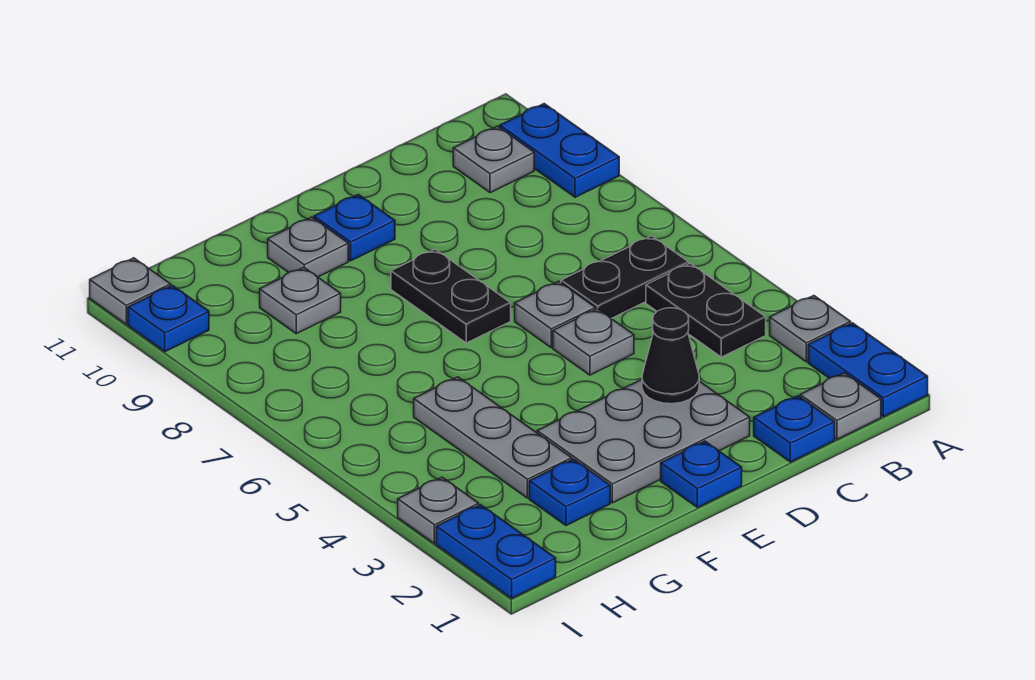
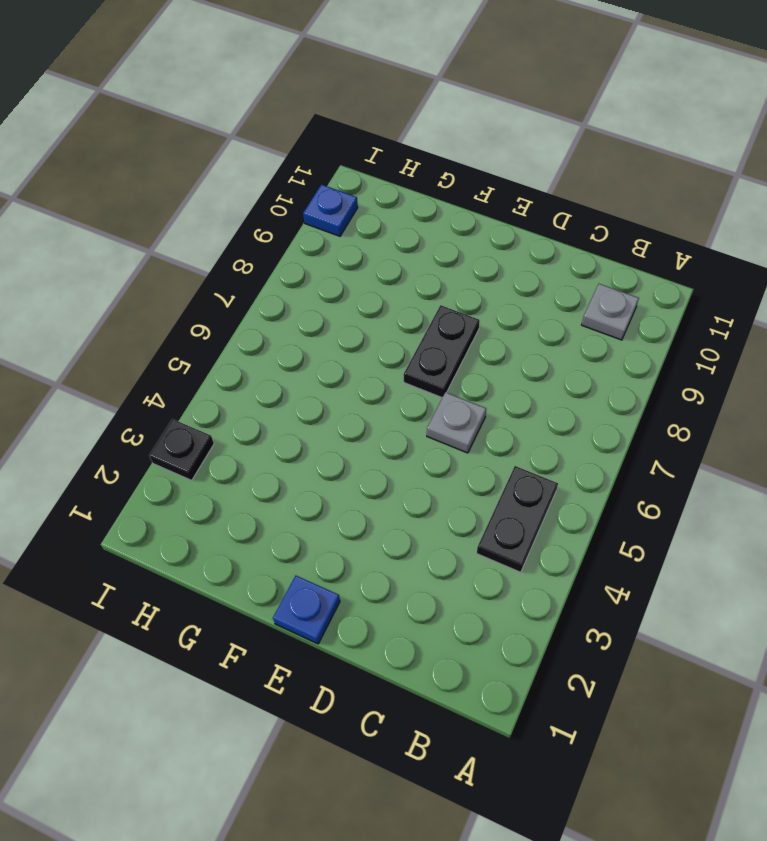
black 1x1 plate [149,419,214,480] -> grey 1x1 plate [398,477,479,544]
none -> blue 1x2 plate [808,323,928,417]
none -> grey 1x1 plate [770,296,851,362]
none -> blue 1x2 plate [500,104,619,197]

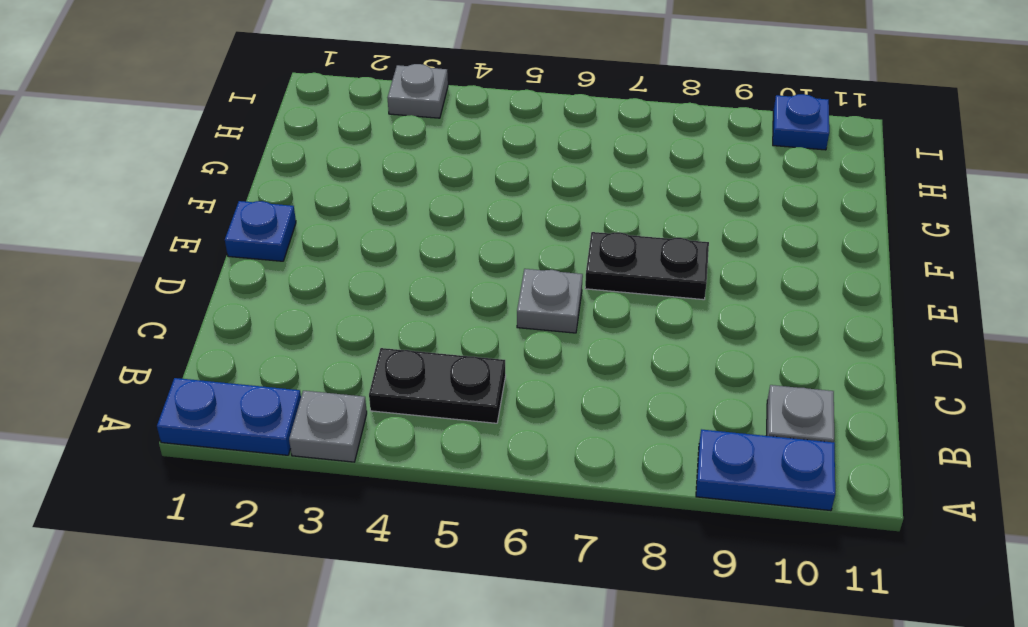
none -> grey 1x1 plate [800,373,881,439]
none -> black 1x2 plate [561,236,689,318]
none -> blue 1x1 plate [754,396,835,462]

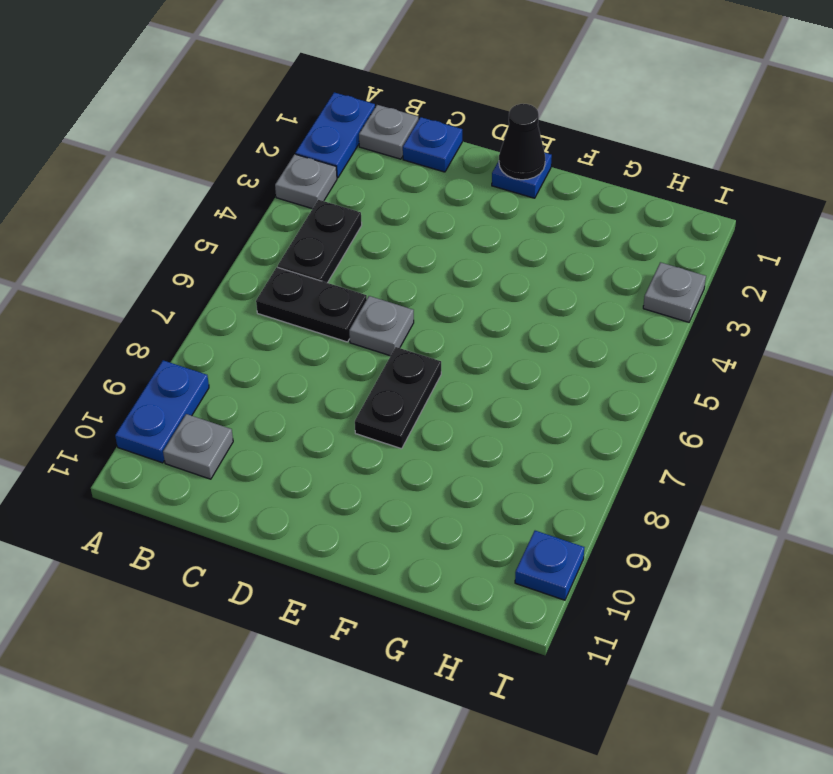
black 1x1 cone [499,104,545,180] -> black 1x1 cone moved to [642,308,699,404]
none -> grey 2x3 plate [537,380,750,503]
none -> grey 1x1 plate [553,309,634,375]
none -> blue 1x1 plate [314,194,395,261]

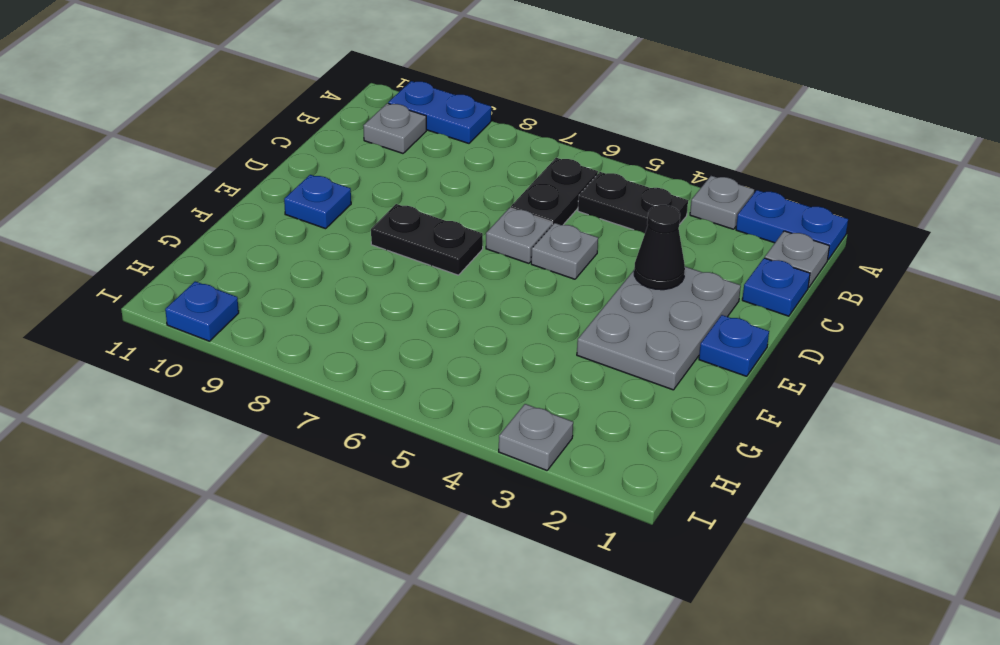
none -> grey 1x1 plate [268,217,348,277]
none -> blue 1x1 plate [529,459,610,525]
none -> grey 1x3 plate [414,377,572,498]

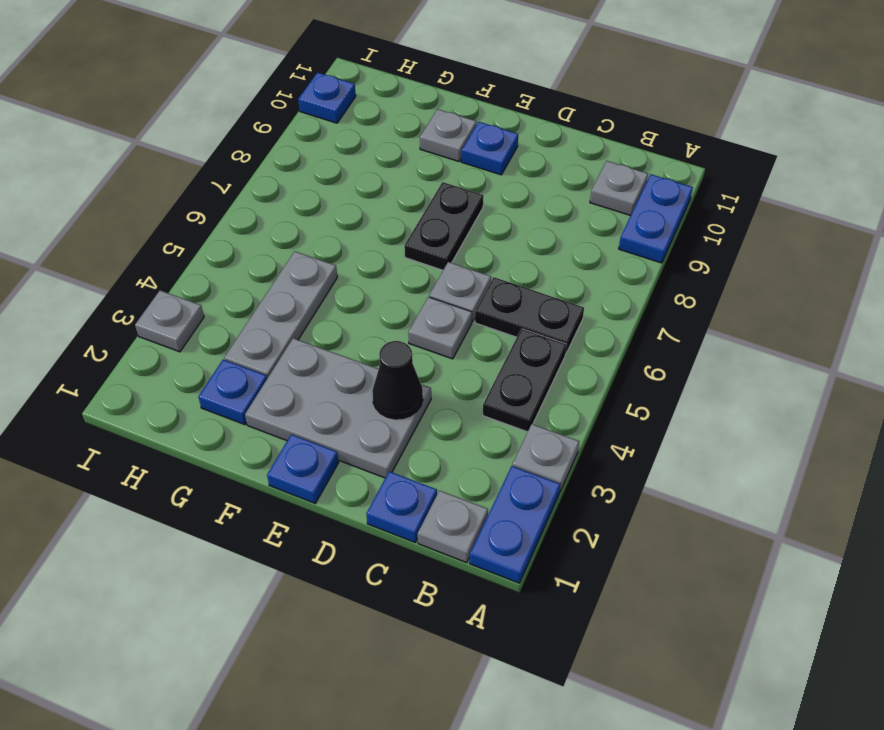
none -> grey 1x1 plate [260,267,341,334]
none -> blue 1x2 plate [436,505,556,598]
none -> grey 1x1 plate [90,258,171,324]

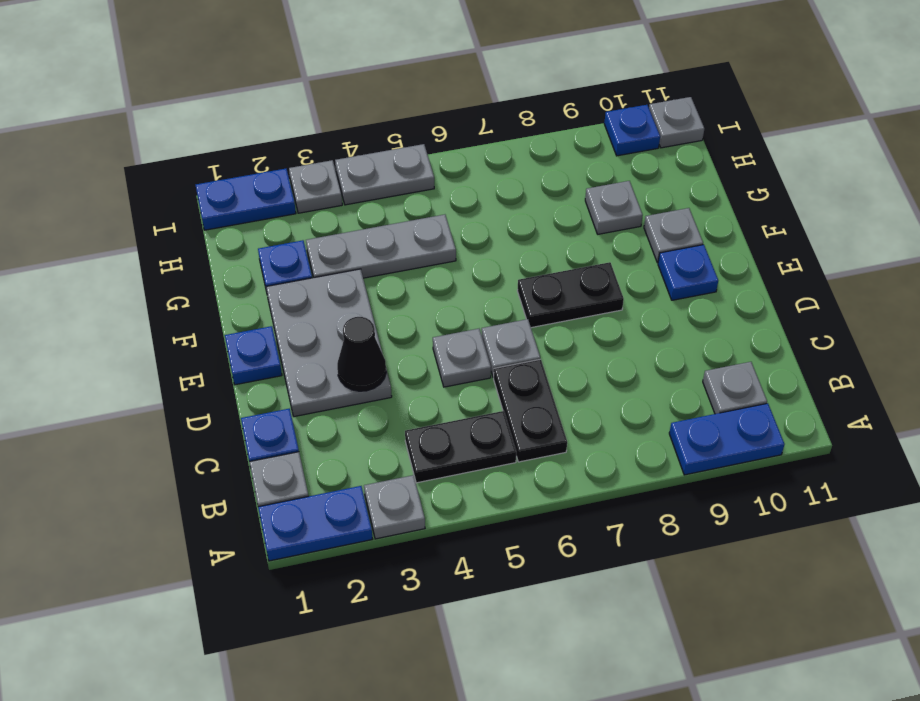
grey 1x2 plate [335,144,434,205] -> none

